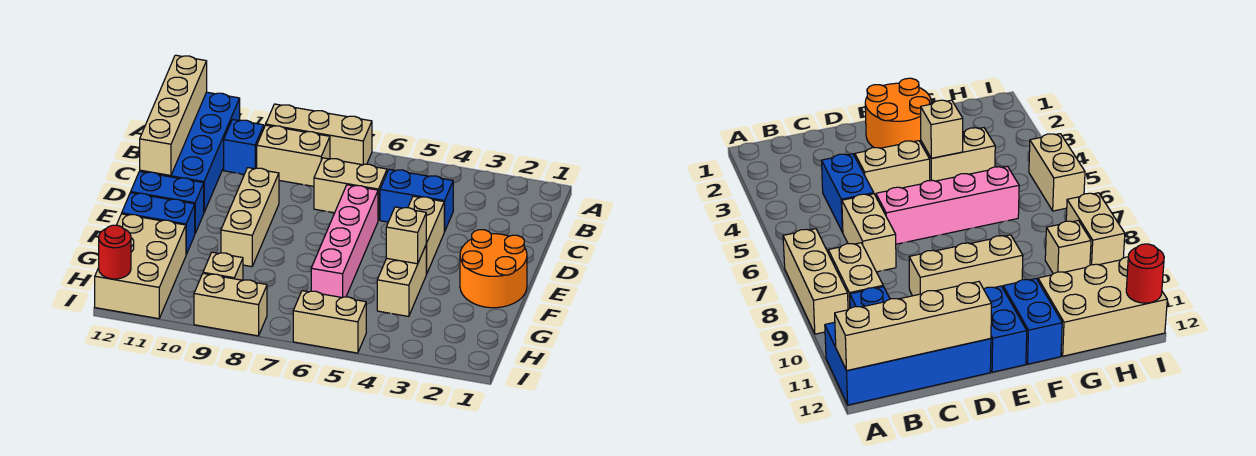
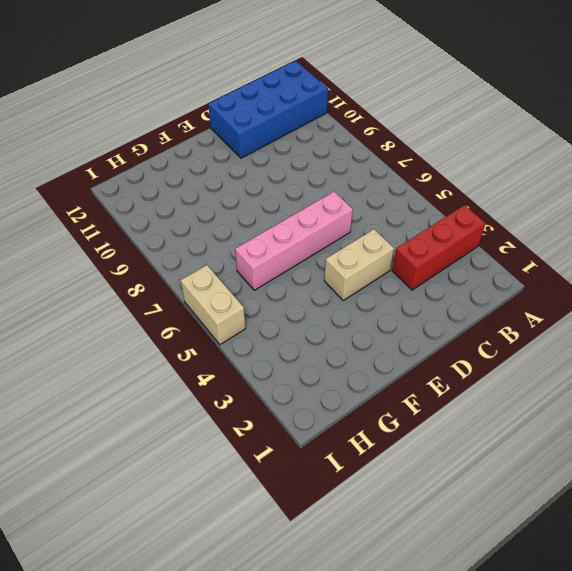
red 1x3 brick [392,205,486,290] -> none
none -> tan 1x3 brick [266,104,372,165]
none -> tan 1x2 brick [257,125,330,186]
none -> blue 1x1 brick [224,120,264,174]

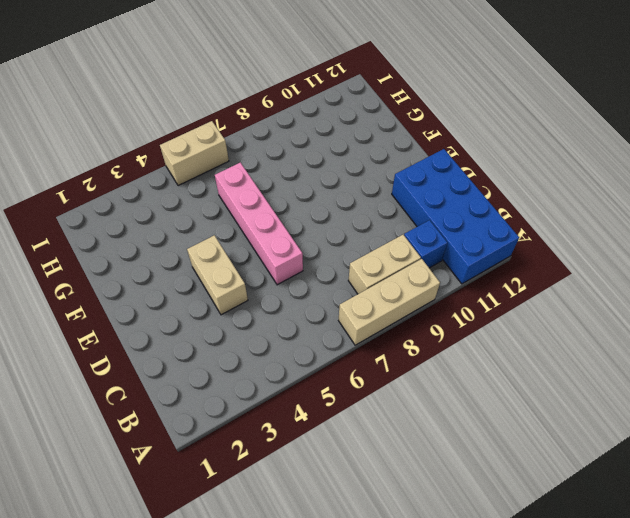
none -> blue 1x2 brick [380,169,453,232]
none -> tan 1x2 brick [314,158,387,220]
none -> tan 1x3 brick [221,168,279,267]

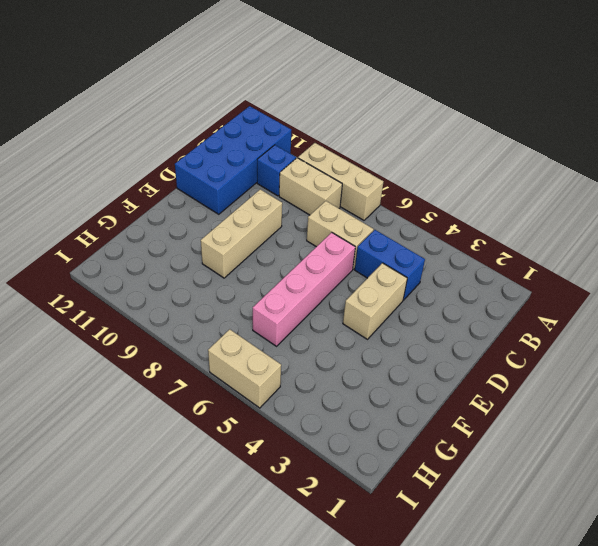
none -> orange 2x2 round brick [460,230,527,308]
none -> blue 1x2 brick [131,172,204,233]
none -> tan 1x2 brick [377,246,426,317]

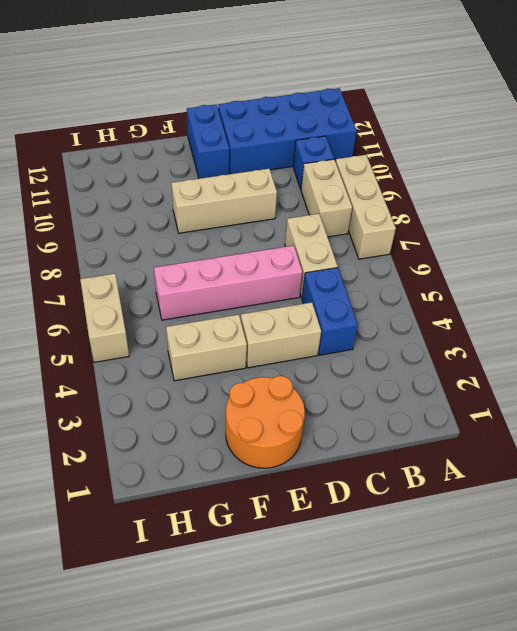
none -> blue 1x2 brick [122,193,195,254]
none -> tan 2x3 brick [95,214,186,319]
none -> tan 1x1 brick [203,252,243,280]

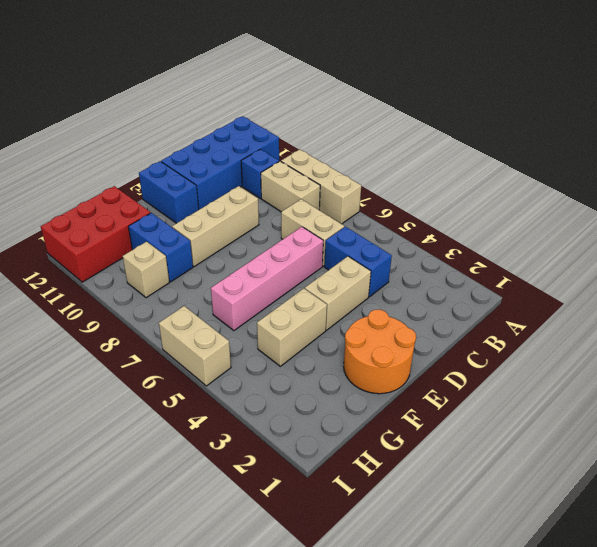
blue 1x2 brick [128,213,193,282] -> blue 1x2 brick moved to [122,193,195,254]
red 2x3 brick [41,186,151,282] -> tan 2x3 brick [95,214,186,319]
none -> tan 1x2 brick [194,274,267,336]
none -> tan 1x4 brick [140,55,207,176]
none -> tan 1x1 brick [386,207,426,264]

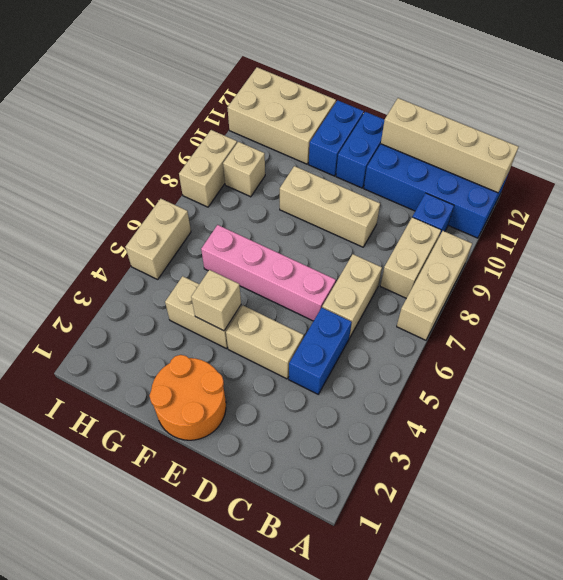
none -> red 1x1 round brick [99,225,131,279]

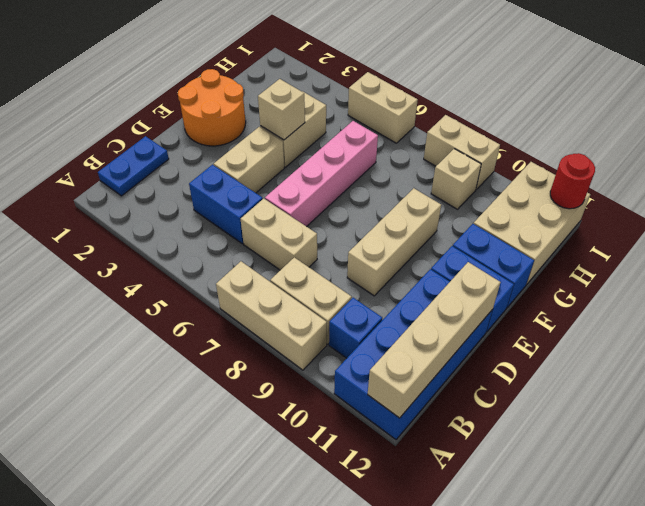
blue 1x2 plate [98,136,169,196] -> none

